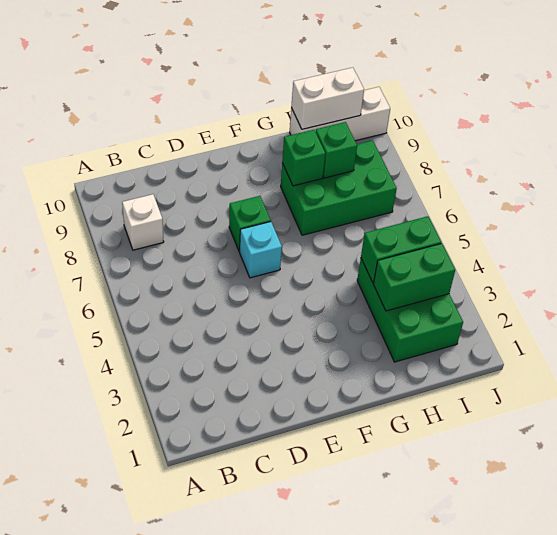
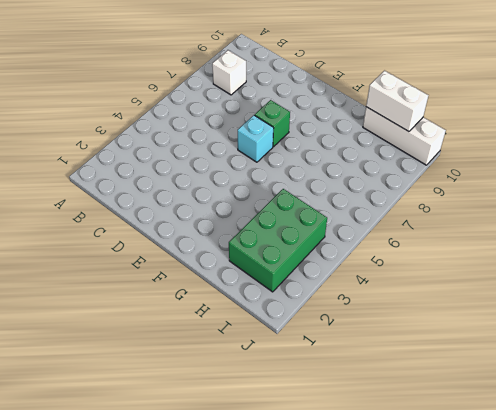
none -> green 2x3 brick [281,140,397,235]
none -> green 1x1 brick [282,130,325,186]

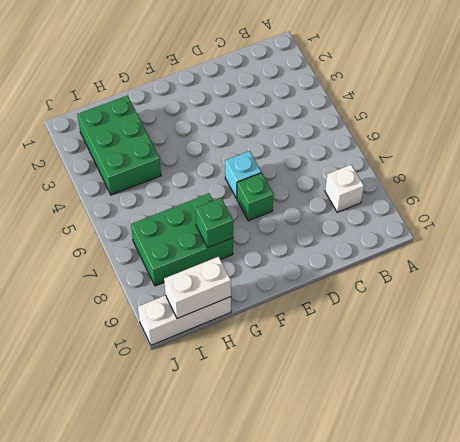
none -> green 1x2 brick [373,243,455,311]
none -> green 1x2 brick [361,216,441,283]

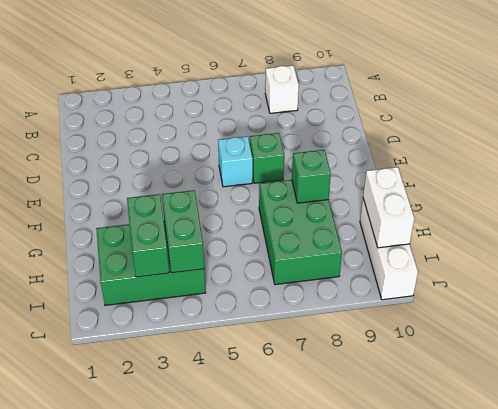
none -> green 1x1 brick [316,122,357,178]

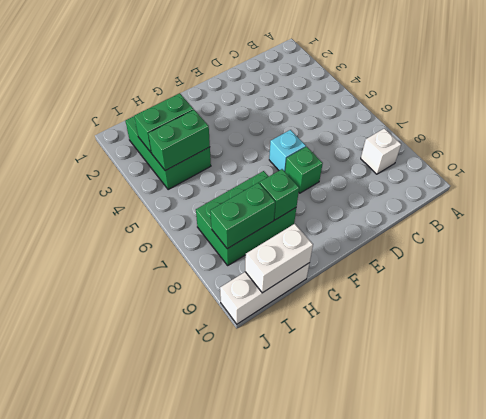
green 1x2 brick [210,183,275,249] -> green 1x1 brick [316,122,357,178]

